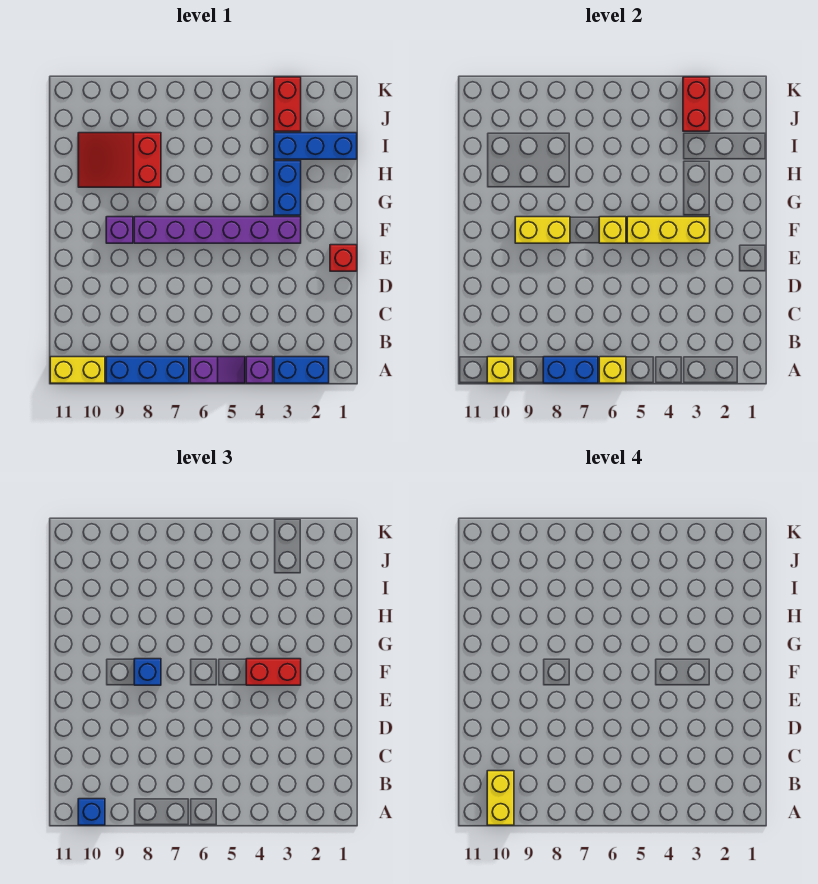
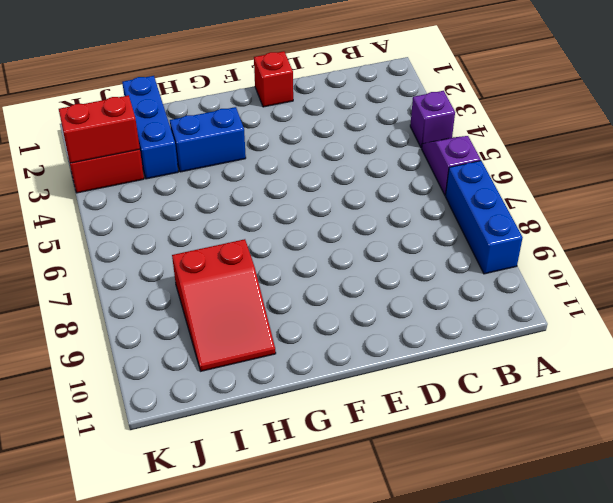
none -> blue 1x2 brick [274,357,329,383]
none -> yellow 1x2 brick [50,357,105,383]
none -> purple 1x6 brick [134,217,301,243]

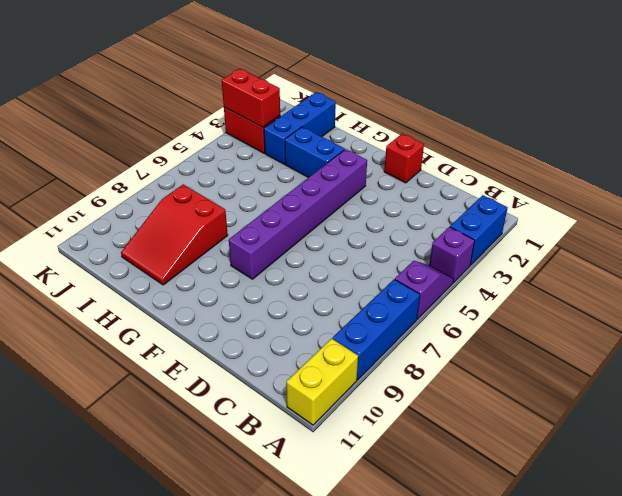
none -> purple 1x1 brick [106,217,133,243]
none -> yellow 1x1 brick [599,357,626,383]
none -> blue 1x2 brick [543,357,598,383]

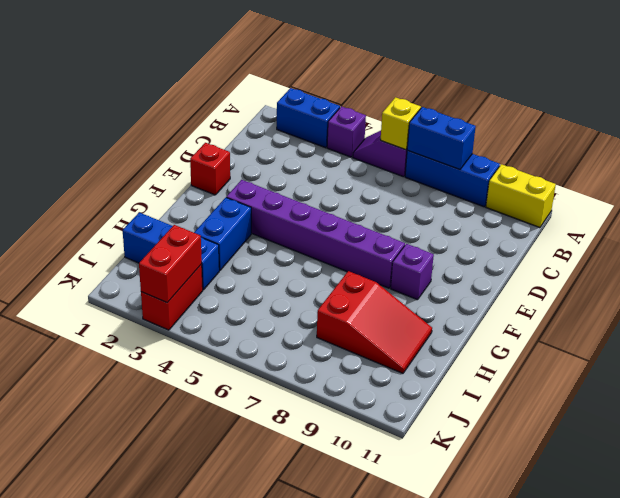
none -> yellow 1x1 brick [487,357,514,383]
none -> yellow 1x3 brick [627,217,710,243]
none -> yellow 1x1 brick [599,217,626,243]

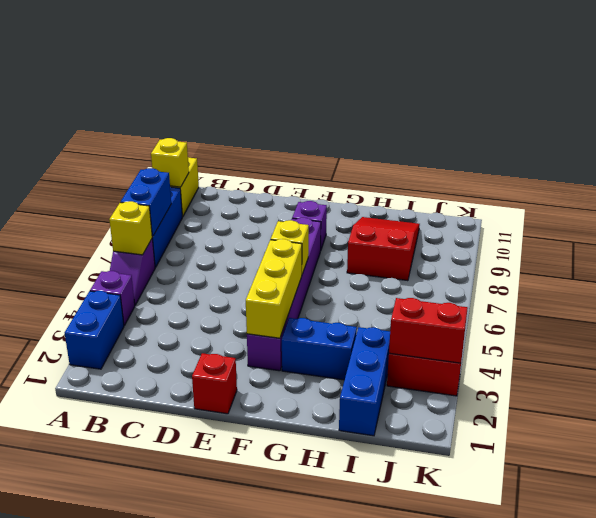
none -> yellow 1x2 brick [515,217,570,243]
none -> blue 1x1 brick [78,799,105,825]
none -> red 1x2 brick [246,659,301,685]

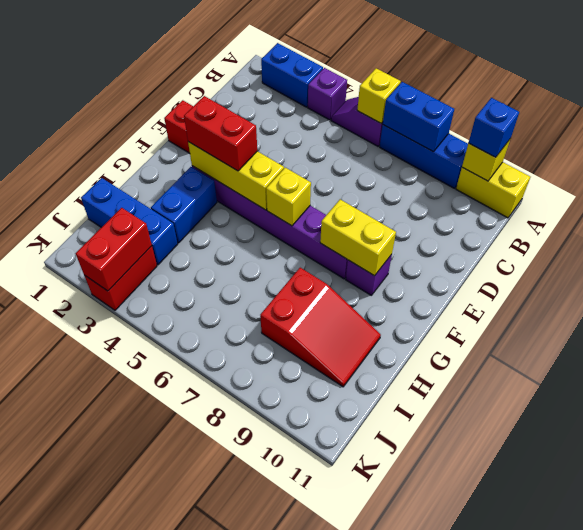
none -> blue 1x1 brick [134,659,161,685]
none -> yellow 1x2 brick [487,771,514,825]

